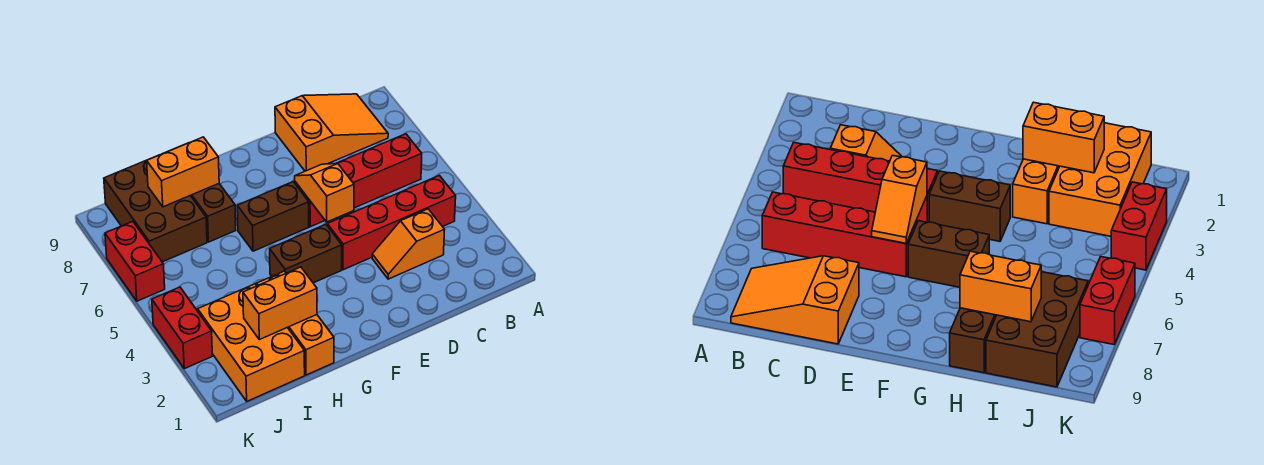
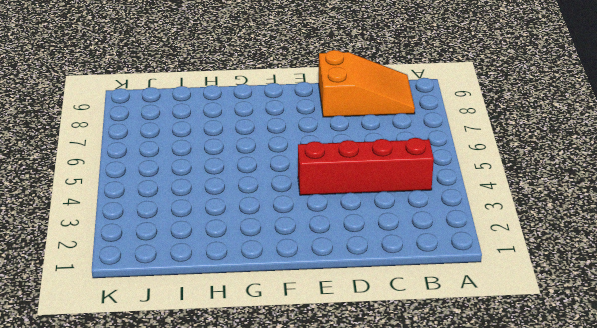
none -> red 1x4 brick [295,134,422,227]
none -> orange 1x2 slope [372,209,445,279]
none -> brown 1x2 brick [270,224,342,283]

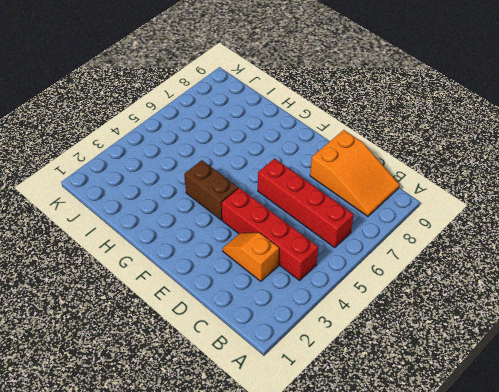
none -> brown 1x2 brick [237,182,309,251]
none -> orange 1x3 brick [257,271,334,375]
none -> brown 1x3 brick [191,184,236,242]

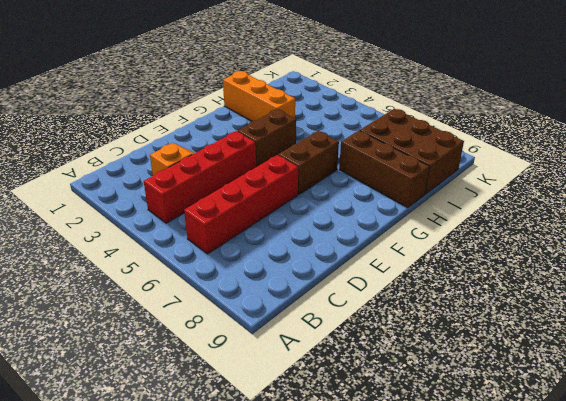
none -> orange 2x3 slope [275,94,388,171]
none -> orange 2x3 brick [198,284,305,401]
none -> red 1x2 brick [152,287,212,369]

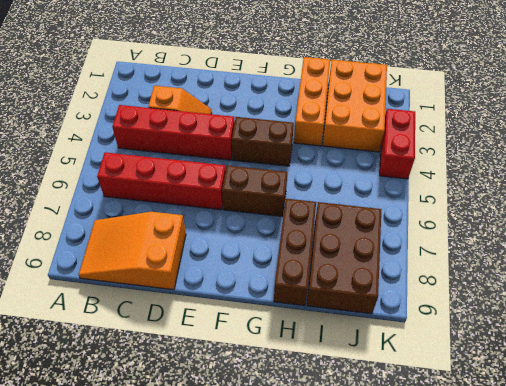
none -> red 1x2 brick [105,221,165,301]
none -> orange 1x2 slope [295,163,354,222]
none -> orange 1x2 brick [243,267,317,340]

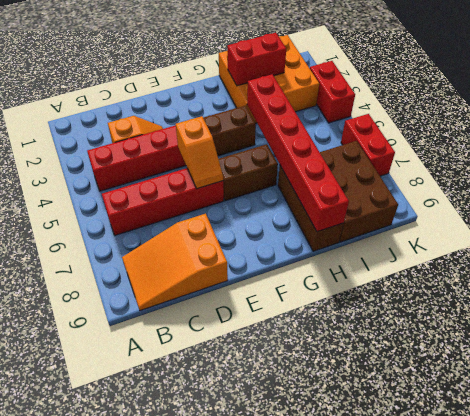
red 1x2 brick [227,33,286,86] -> orange 1x2 brick [243,267,317,340]
red 1x6 brick [247,74,349,232] -> orange 1x2 brick [147,137,219,207]

